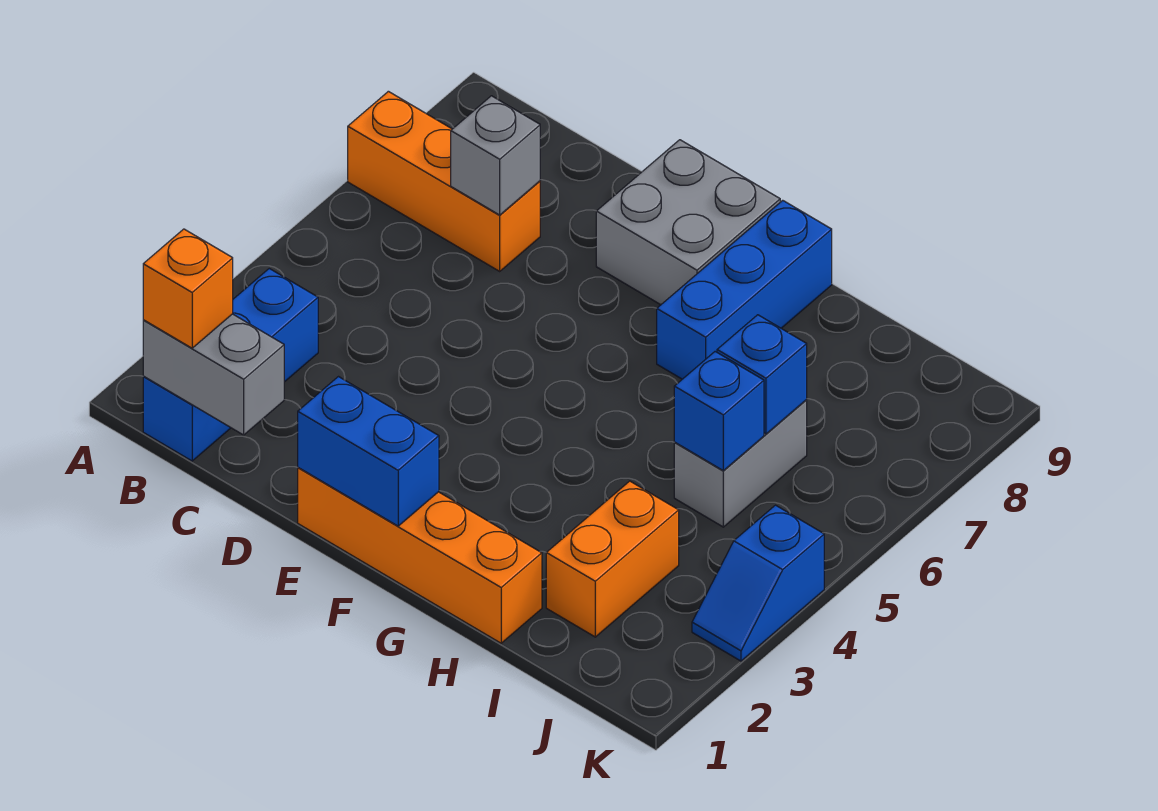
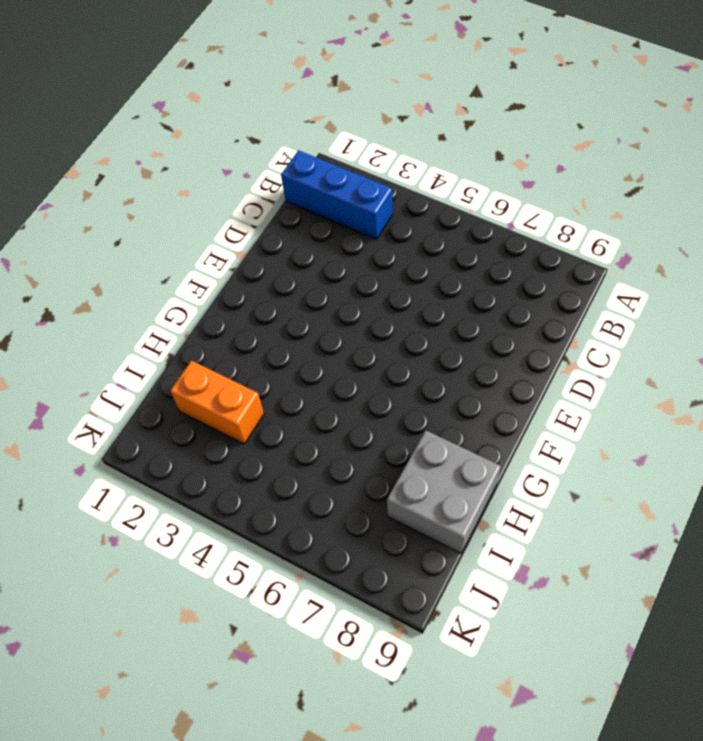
grey 2x2 brick [387,430,501,553] -> grey 2x2 brick moved to [596,140,780,305]
none -> orange 1x3 brick [348,91,540,271]
none -> orange 1x4 brick [298,468,542,643]
none -> blue 1x3 brick [657,200,832,379]

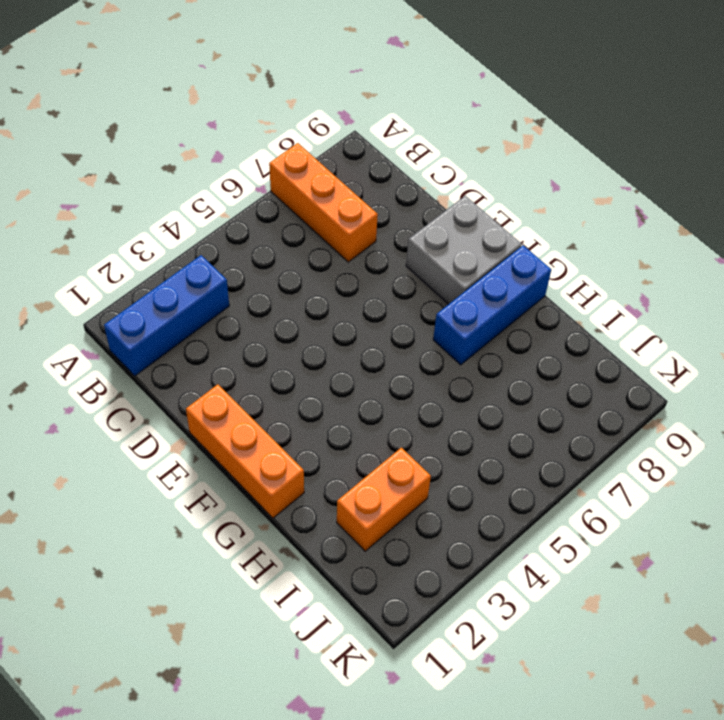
orange 1x3 brick [186,384,304,518] -> orange 1x4 brick [298,468,542,643]
none -> grey 1x2 brick [674,400,807,527]
none -> blue 1x2 slope [692,505,824,661]
none -> grey 1x2 brick [143,314,284,435]

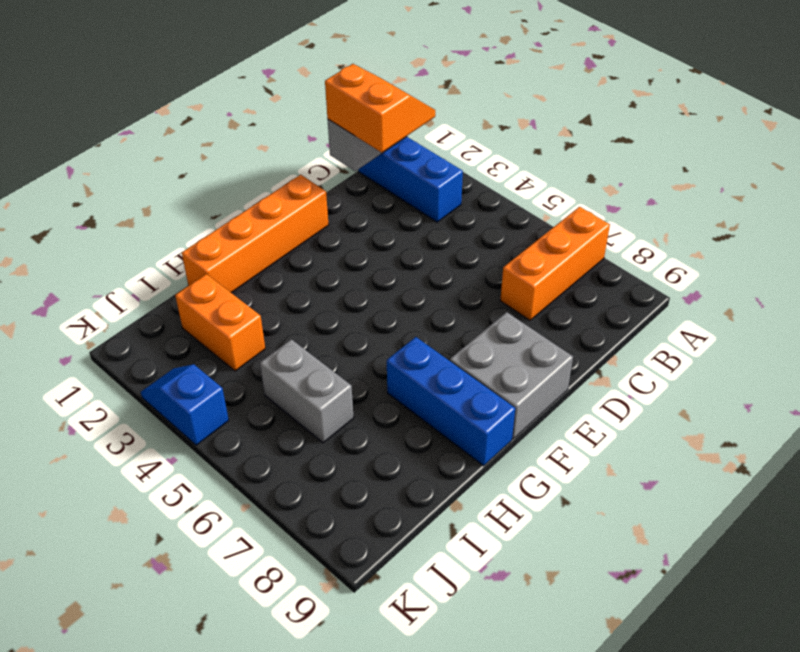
orange 2x2 slope [325,64,435,152] -> orange 1x1 brick [143,229,233,348]
none -> grey 1x1 brick [451,96,540,215]
none -> blue 1x2 brick [298,377,439,526]
none -> blue 1x1 brick [674,352,764,471]

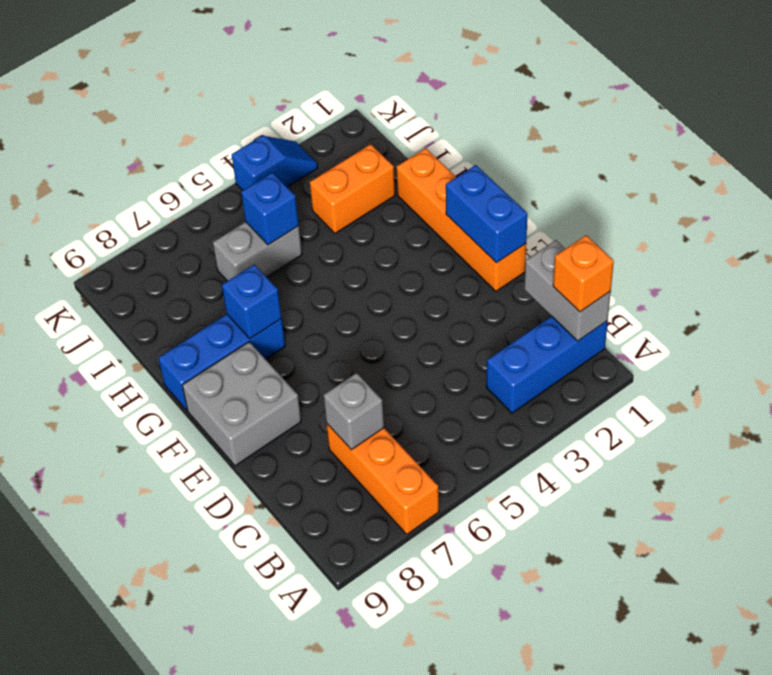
blue 1x1 brick [222,264,282,339] -> blue 1x1 brick moved to [717,315,807,434]

